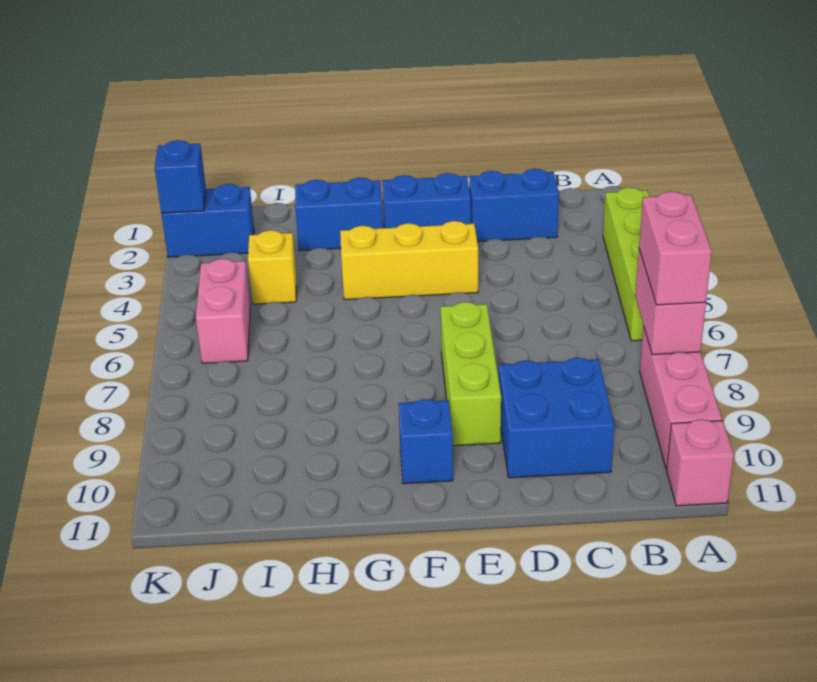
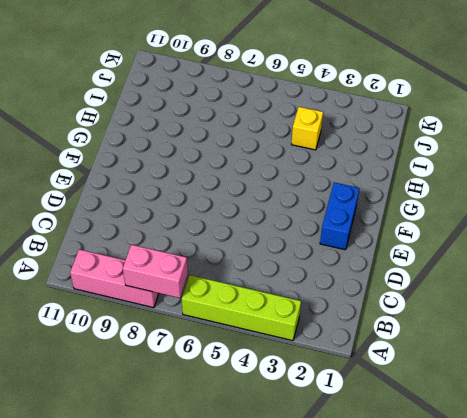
none -> pink 1x1 brick [667,420,734,506]
none -> blue 1x2 brick [469,169,559,242]
none -> blue 2x2 brick [499,358,615,478]

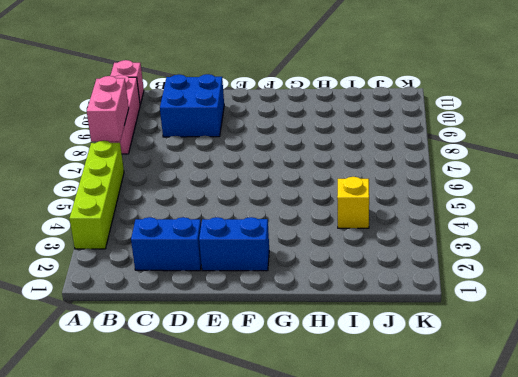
none -> yellow 1x3 brick [340,221,478,300]
none -> lime 1x3 brick [441,302,501,446]
none -> blue 1x1 brick [399,399,453,484]

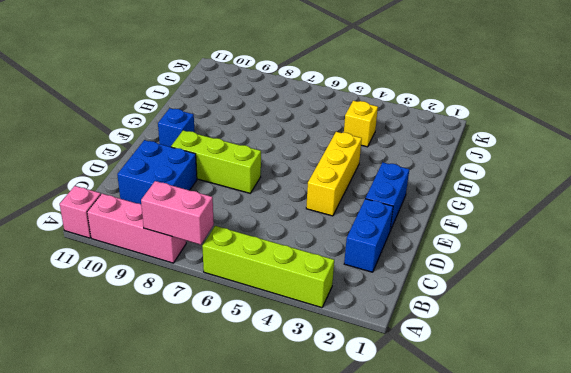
none -> blue 1x2 brick [295,177,383,251]
none -> blue 1x2 brick [161,184,254,257]
none -> pink 1x2 brick [196,259,250,363]

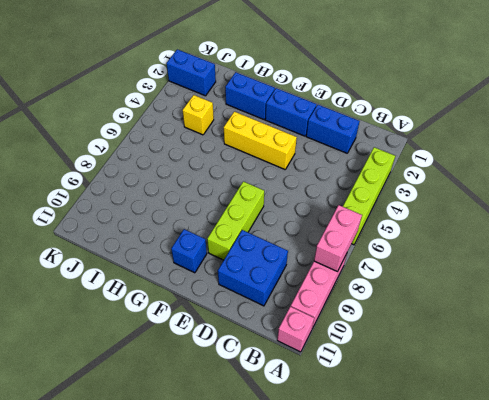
none -> pink 1x2 brick [196,259,250,363]
none -> blue 1x1 brick [155,140,206,213]
none -> pink 1x2 brick [639,191,712,305]

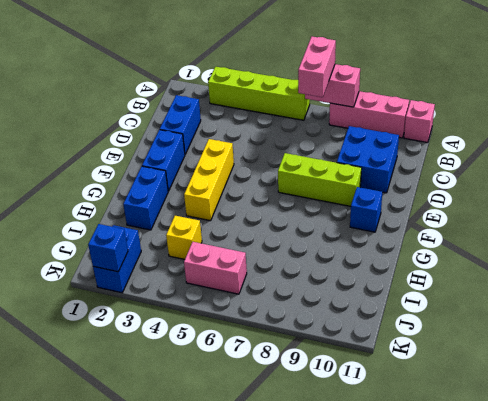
pink 1x2 brick [298,37,336,97] -> pink 1x2 brick turned to [639,191,712,305]

